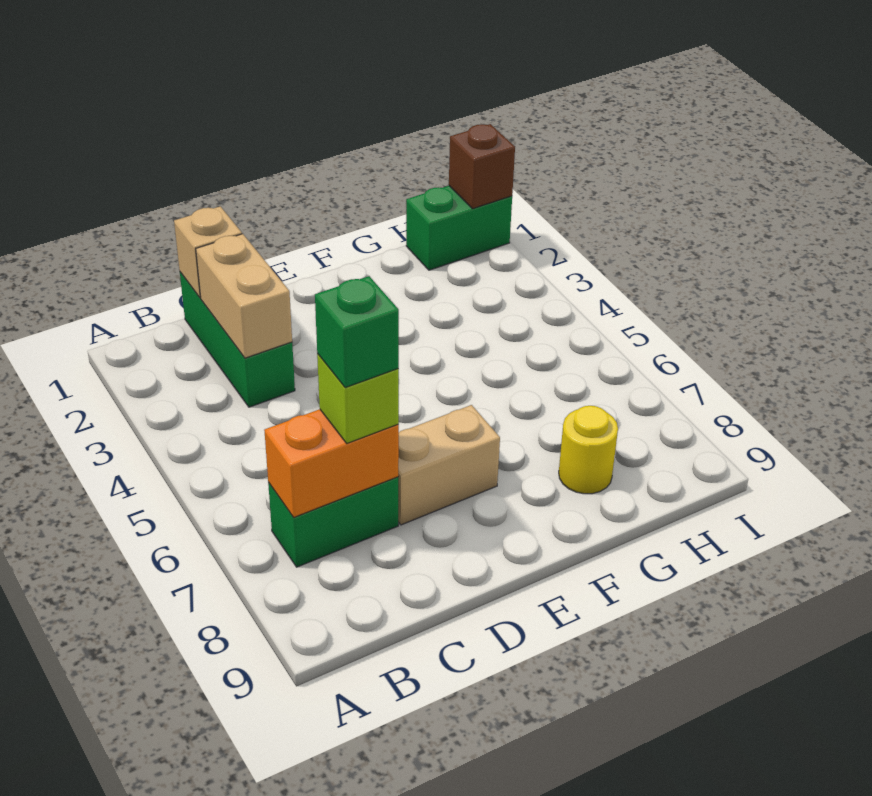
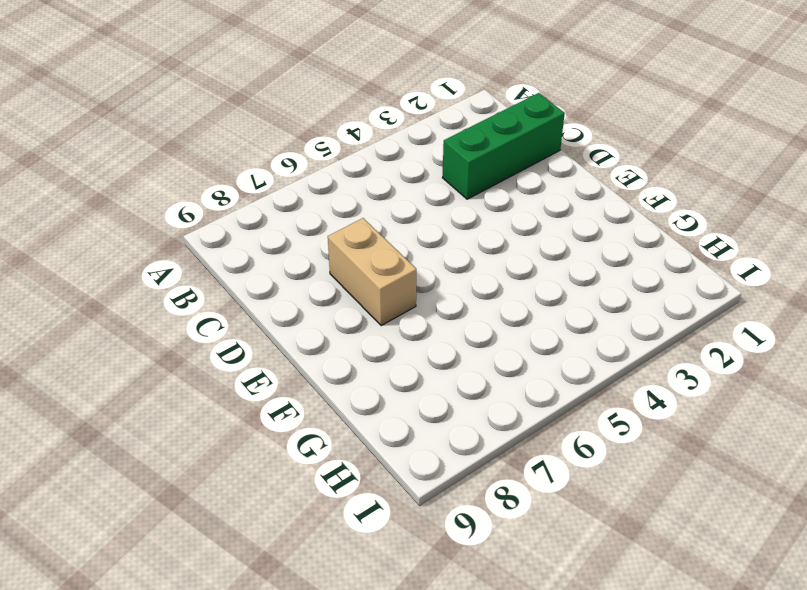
none -> green 1x2 brick [268,477,398,567]
none -> yellow 1x1 round brick [559,406,618,494]

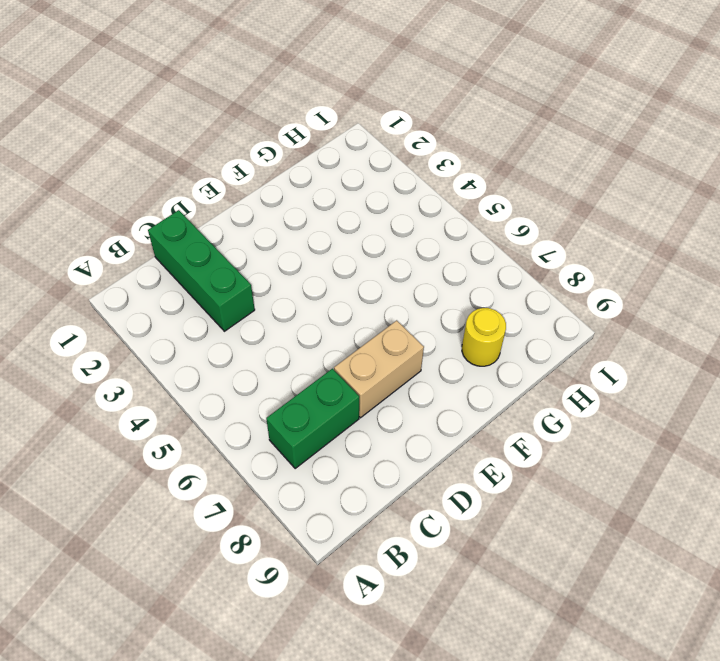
none -> green 1x2 brick [406,186,512,270]
none -> orange 1x2 brick [264,409,399,517]

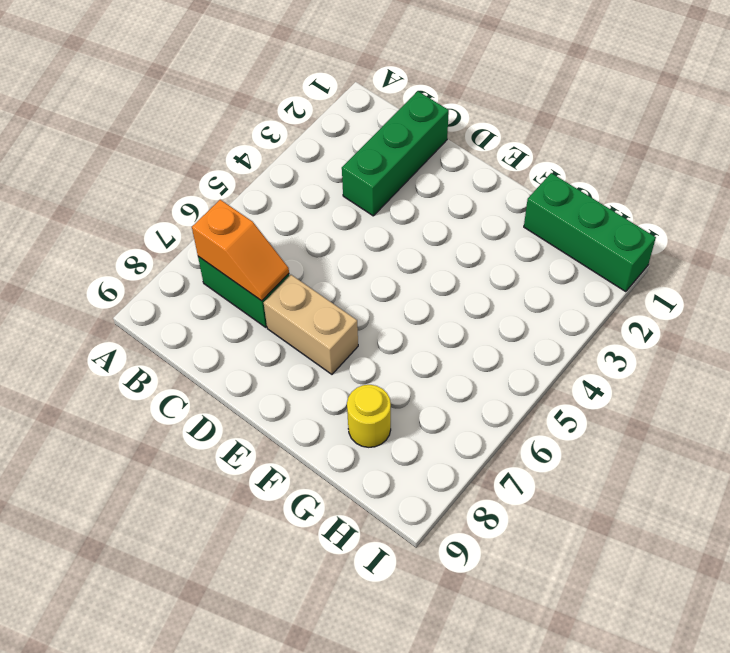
orange 1x2 slope [192,200,289,301] -> orange 1x2 brick [264,409,399,517]
green 1x3 brick [524,173,656,292] -> green 1x2 brick [406,186,512,270]
none -> tan 1x1 brick [174,206,242,298]
none -> tan 1x2 brick [196,234,292,358]

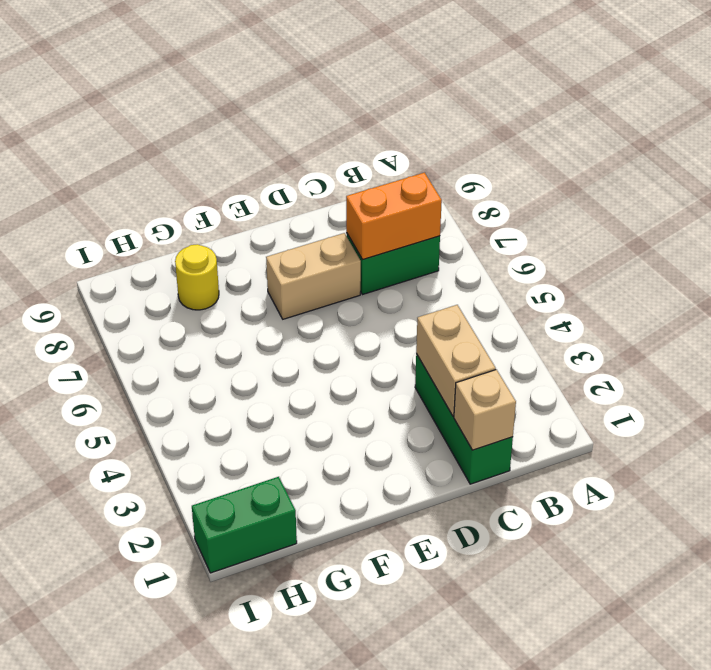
none -> brown 1x1 brick [449,124,515,209]
none -> lime 1x1 brick [317,354,399,443]

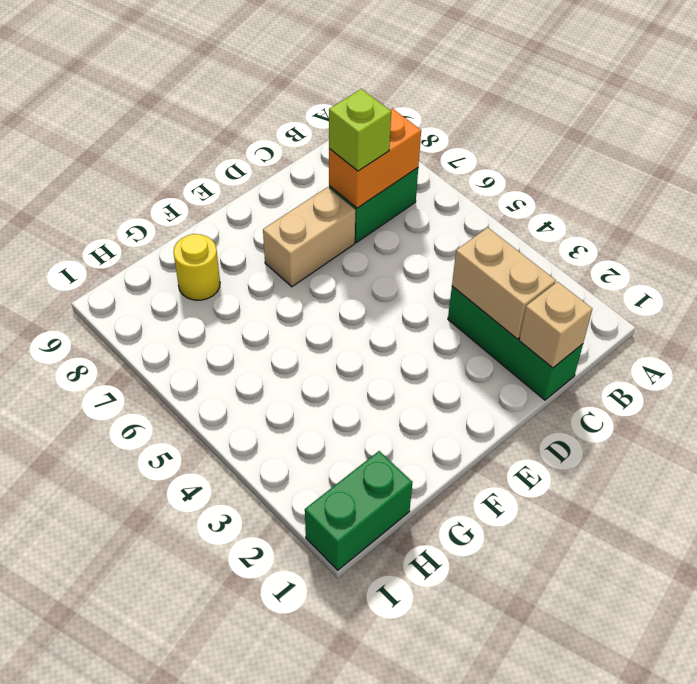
none -> brown 1x1 brick [449,124,515,209]
none -> green 1x1 brick [315,276,399,388]

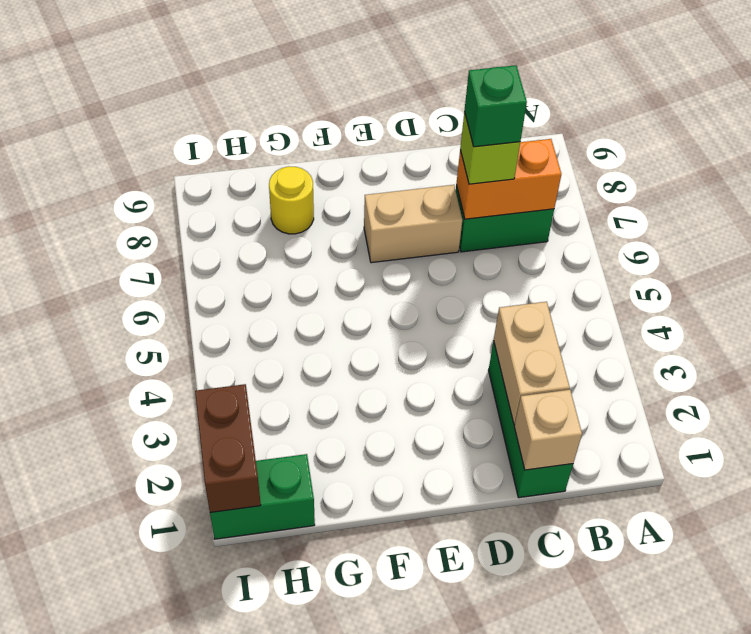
brown 1x2 brick [195,384,261,513] -> brown 1x1 brick [449,124,515,209]

